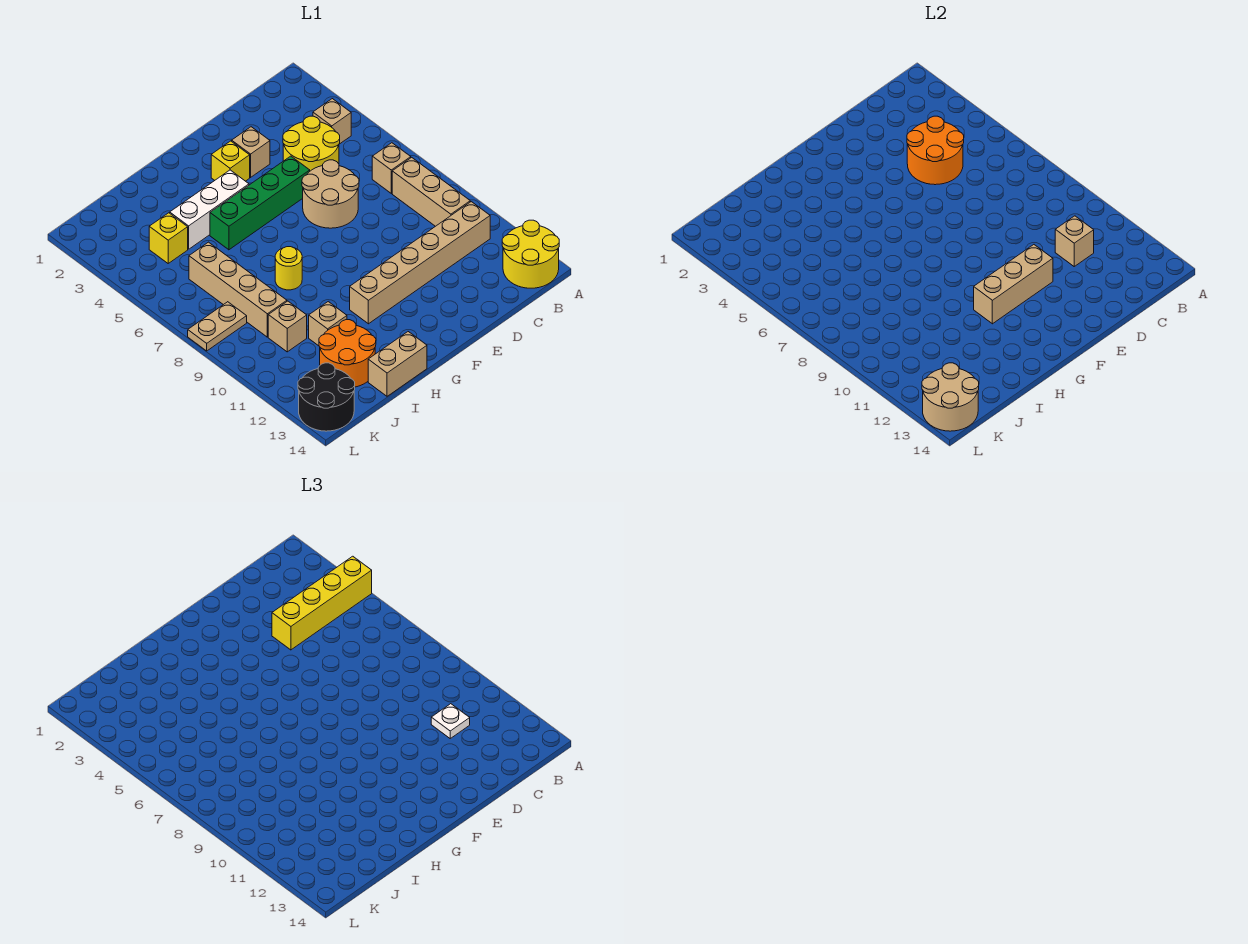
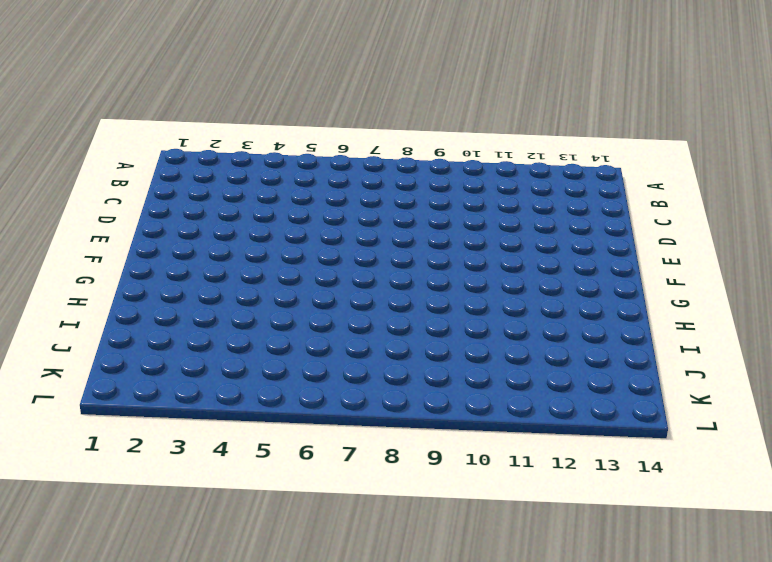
none -> yellow 2x2 round brick [502,220,559,288]
none -> tan 1x1 brick [313,99,351,144]
none -> tan 1x1 brick [372,143,411,193]

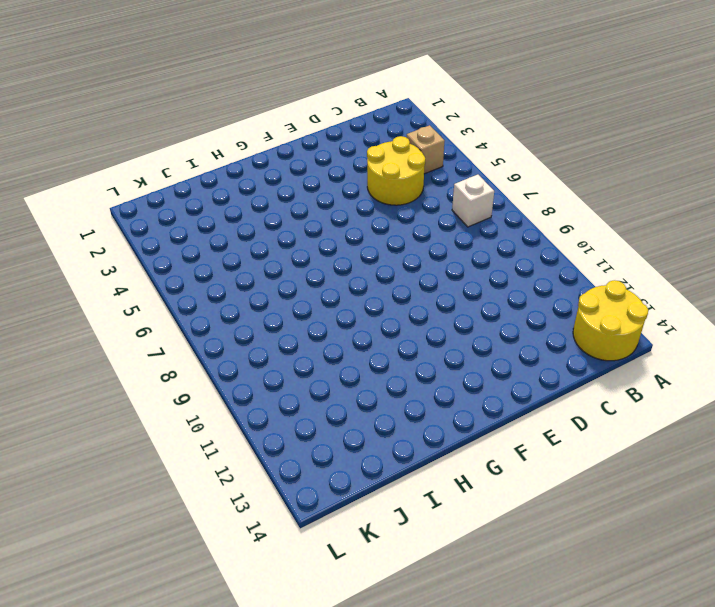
white 1x1 brick [452,175,494,227] -> tan 1x1 brick [372,143,411,193]
none -> tan 1x3 brick [392,157,470,226]
none -> tan 1x6 brick [350,202,490,324]
none -> tan 2x2 round brick [302,160,359,228]

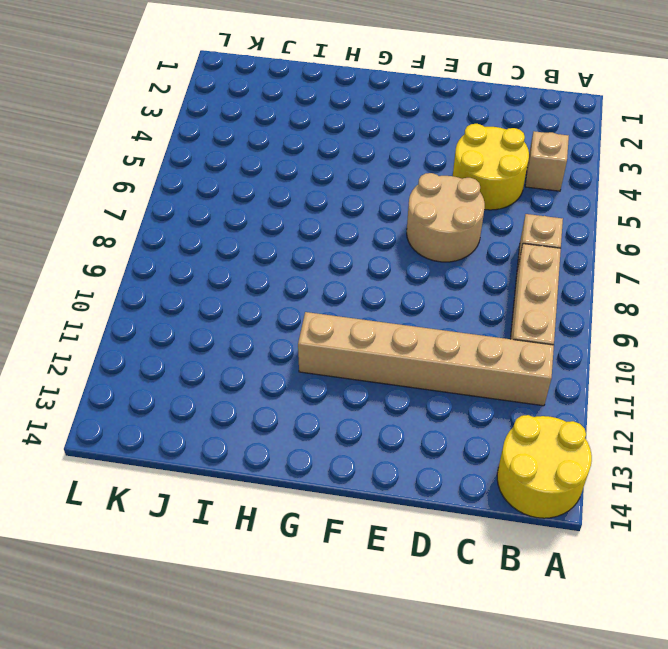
none -> tan 1x1 brick [232,127,270,177]
none -> green 1x4 brick [210,156,310,250]
none -> yellow 1x1 brick [211,141,250,181]

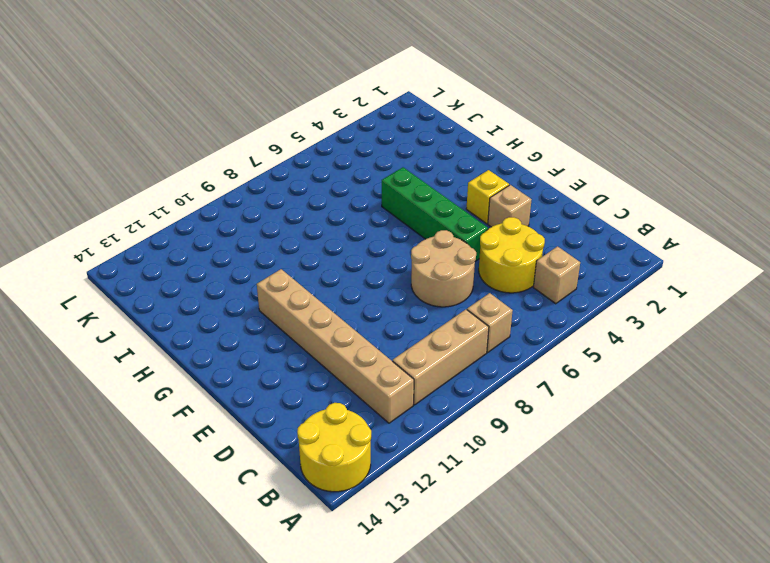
none -> white 1x3 brick [170,170,249,249]
none -> yellow 1x1 round brick [275,247,302,290]
none -> tan 1x2 brick [368,332,427,396]

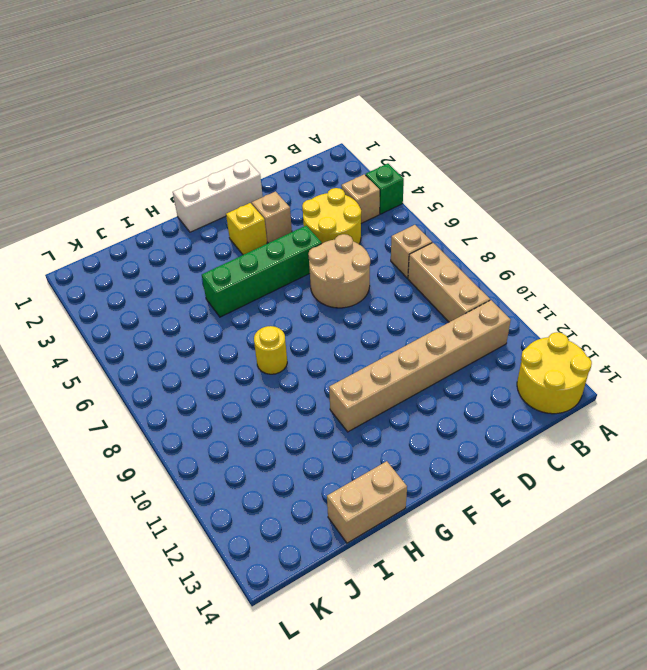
green 1x1 brick [366,164,404,214] -> none
white 1x3 brick [173,160,263,232] -> white 1x3 brick moved to [170,170,249,249]
none -> tan 1x1 brick [309,302,347,346]
none -> orange 2x2 round brick [319,320,376,387]
none -> yellow 1x1 brick [149,213,188,263]

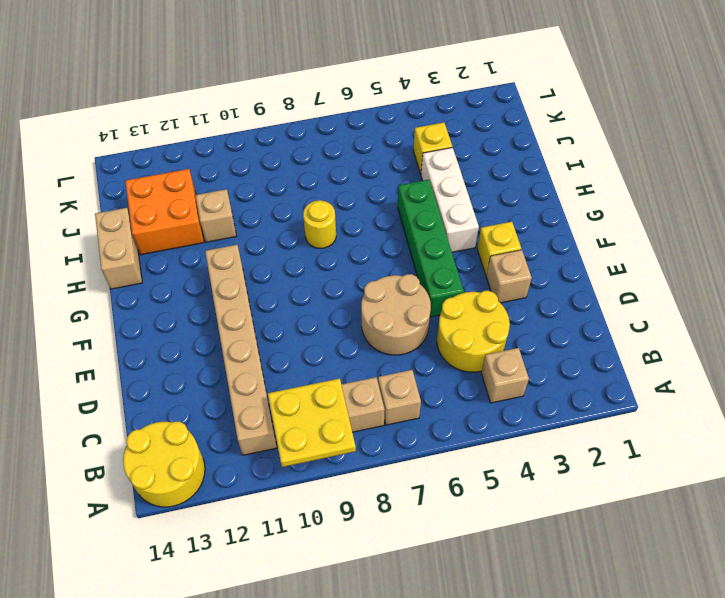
yellow 2x2 plate [268,378,356,467] -> none
orange 2x2 brick [125,169,204,255] -> orange 2x2 round brick [319,320,376,387]
none -> tan 1x4 brick [189,242,287,337]
none -> tan 1x1 brick [268,301,307,352]
none -> tan 1x2 plate [188,302,247,351]

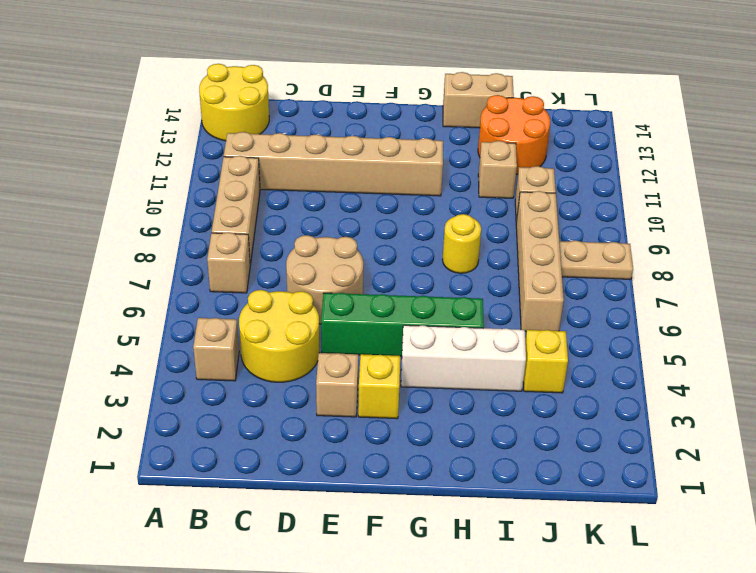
none -> black 2x2 round brick [298,363,355,431]
none -> orange 2x2 round brick [907,116,964,185]
none -> tan 1x1 brick [1055,216,1094,266]

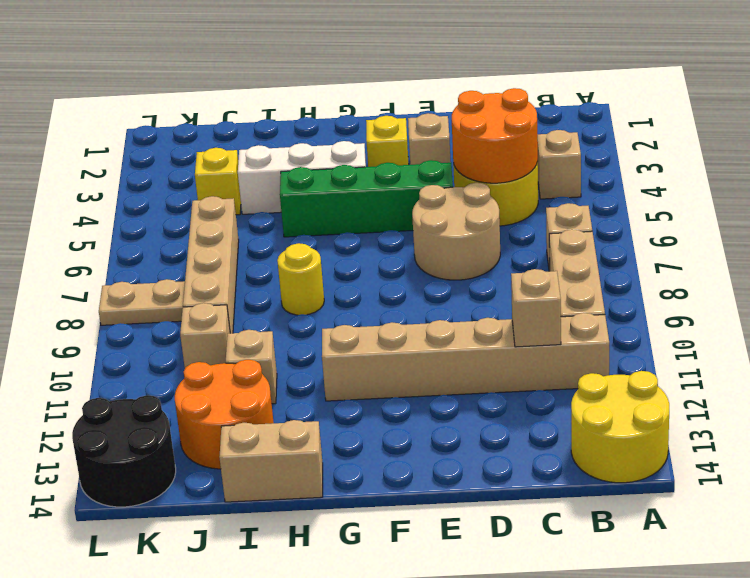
none -> tan 1x3 brick [974,245,1053,324]
none -> tan 2x2 round brick [922,363,979,431]
none -> yellow 1x4 brick [272,556,372,650]

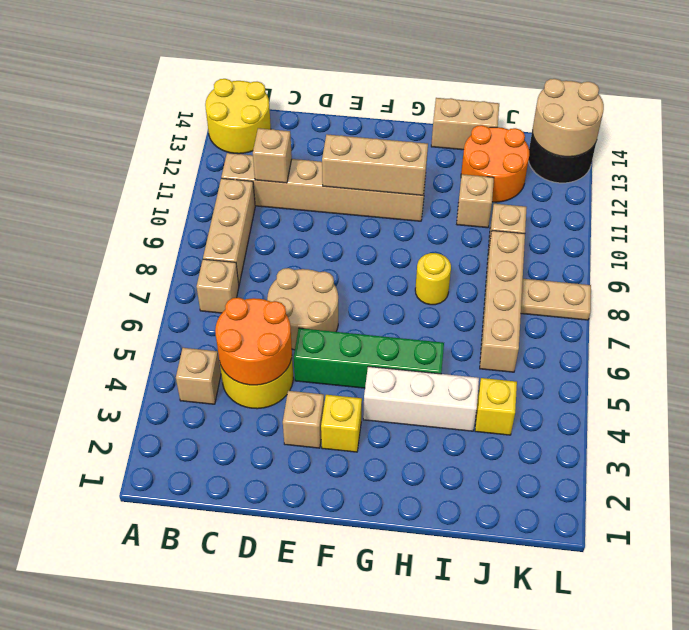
none -> yellow 1x4 brick [272,556,372,650]
none -> white 1x1 plate [431,704,470,738]

